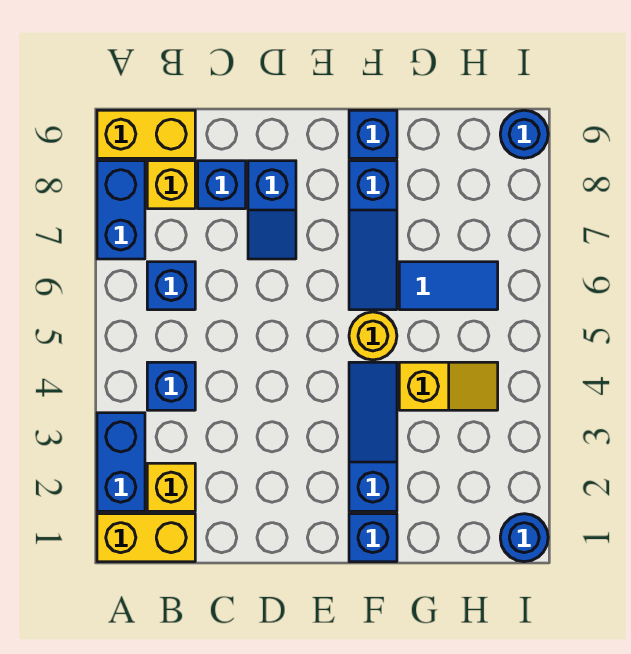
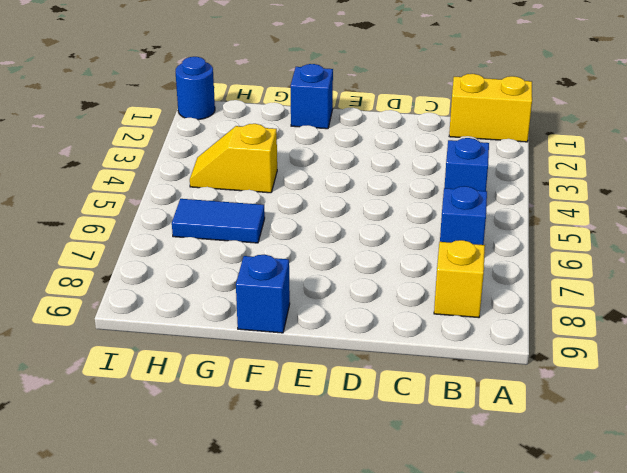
none -> blue 1x2 brick [97,413,145,511]
none -> blue 1x2 brick [97,161,145,259]
none -> yellow 1x2 brick [97,110,195,158]

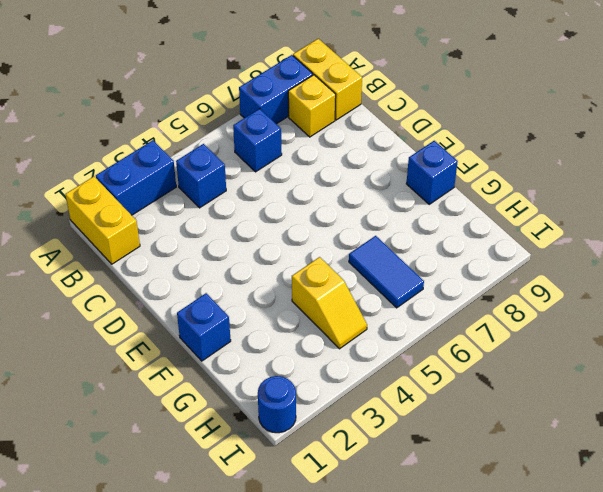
none -> yellow 1x1 brick [147,463,195,511]
none -> blue 1x1 brick [198,161,246,209]
none -> blue 1x2 slope [248,161,296,259]

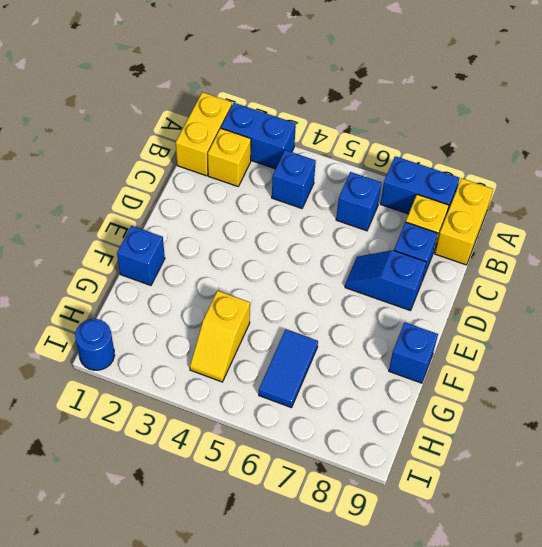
none -> blue 1x3 slope [349,362,397,511]
none -> yellow 1x1 round brick [349,312,397,360]
none -> blue 1x3 slope [349,161,397,310]

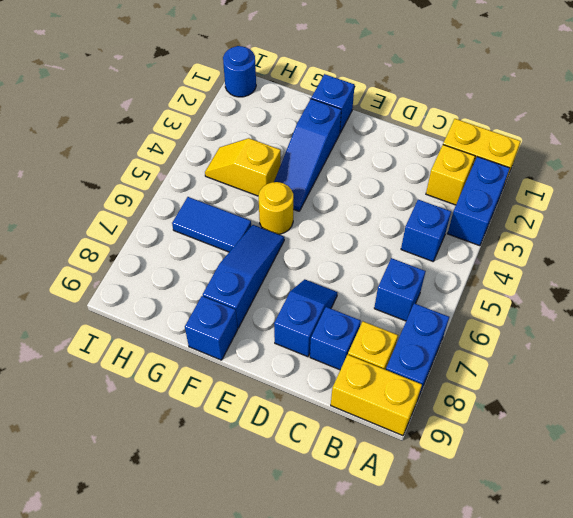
none -> blue 1x1 round brick [500,110,548,158]

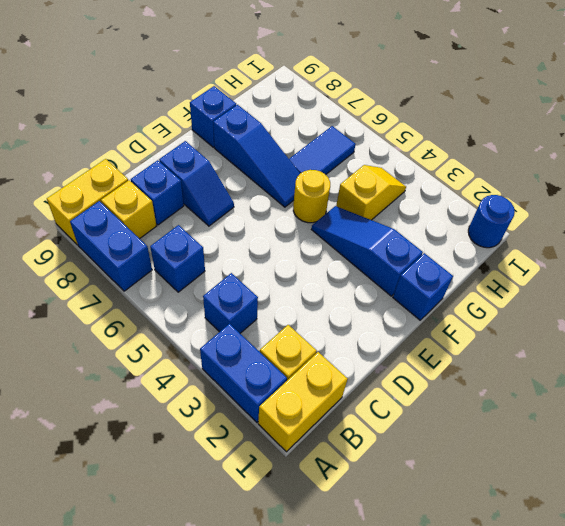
none -> blue 1x1 round brick [500,110,548,158]

